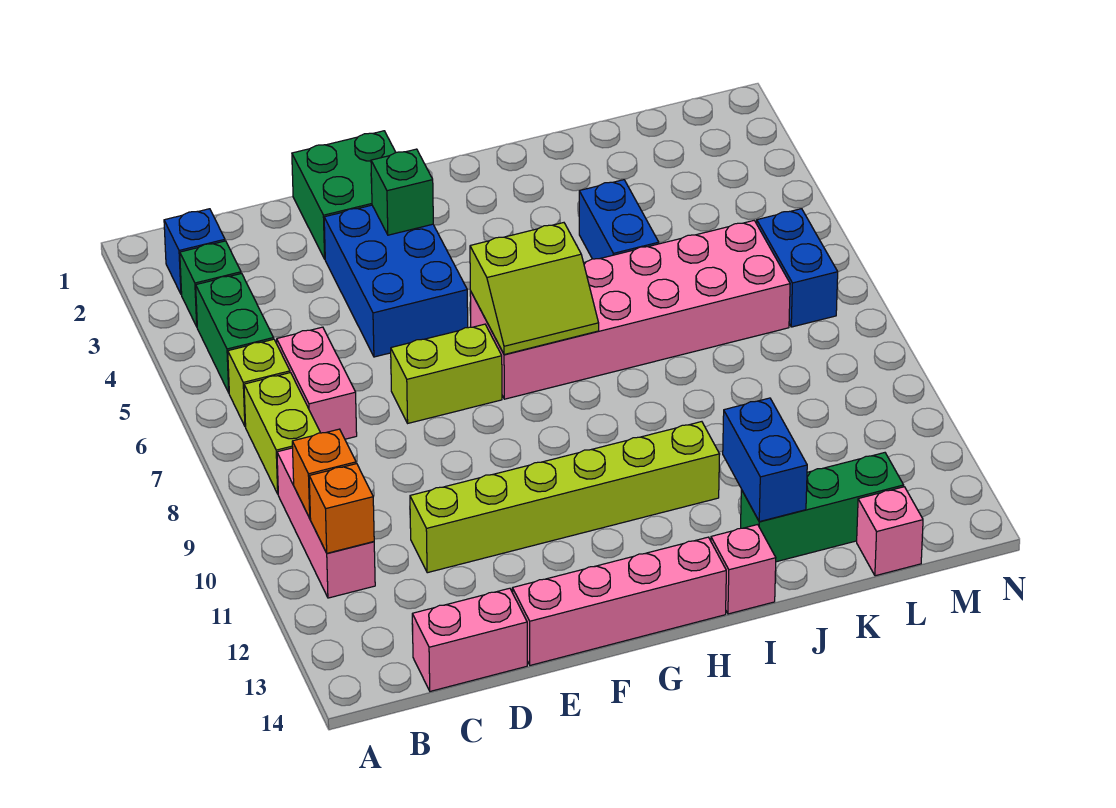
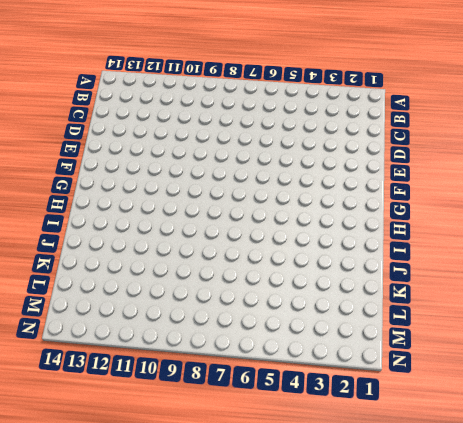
none -> blue 1x1 brick [164,209,225,295]
none -> green 1x1 brick [180,241,241,326]
none -> green 1x2 brick [196,273,274,393]

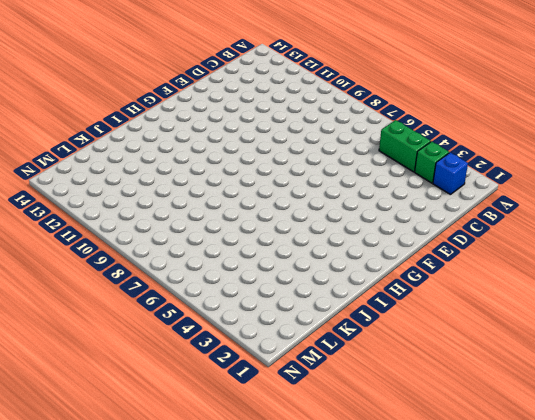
none -> lime 1x1 brick [228,339,290,427]
none -> lime 1x2 brick [244,373,320,494]
none -> pink 1x3 brick [277,448,375,598]

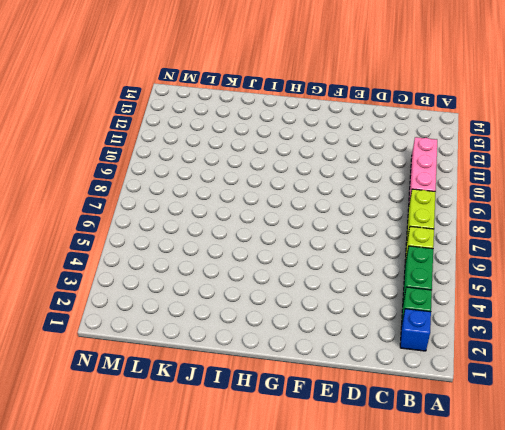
none -> pink 1x2 brick [277,327,357,439]
none -> pink 1x2 brick [412,588,527,691]
none -> lime 1x6 brick [410,422,720,573]

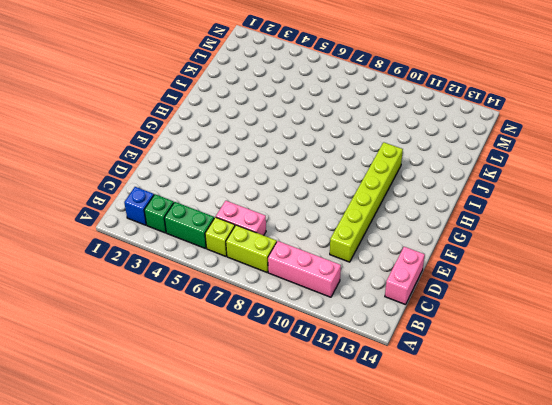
none -> green 2x2 brick [292,131,396,259]
none -> blue 2x3 brick [324,205,468,357]
none -> lime 1x2 brick [391,324,502,423]

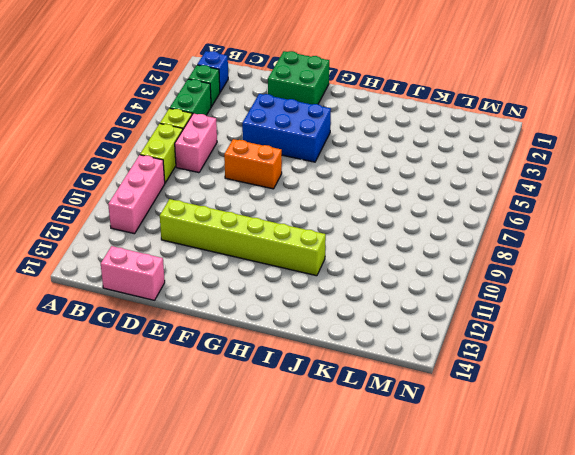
blue 2x3 brick [242,94,331,162] -> blue 2x3 brick turned to [324,205,468,357]
orange 1x2 brick [224,139,282,189] -> lime 1x2 brick [391,324,502,423]
none -> pink 1x4 brick [512,537,726,665]
none -> pink 2x6 brick [470,221,790,399]
none -> pink 1x1 brick [711,525,776,614]

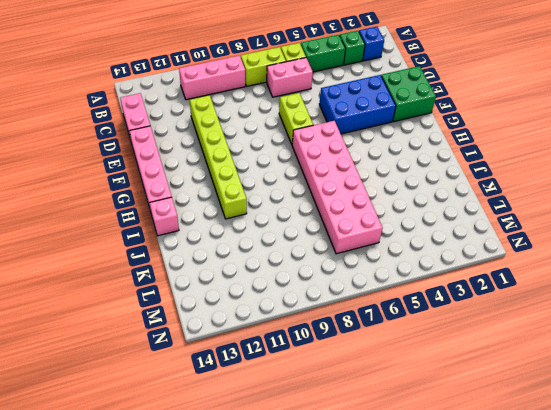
none -> blue 1x2 brick [579,180,659,259]
none -> green 1x3 brick [741,453,904,562]
none -> pink 1x1 brick [857,487,923,576]

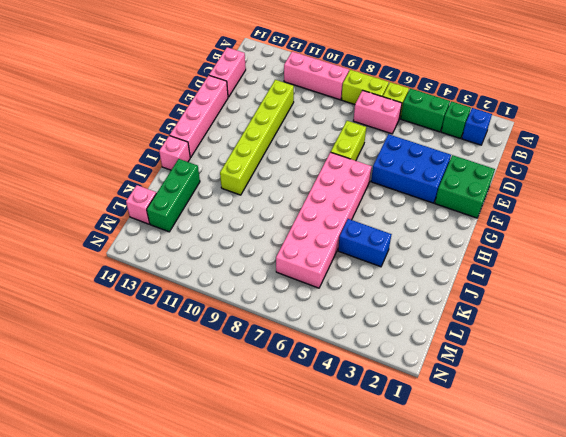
none -> blue 1x2 brick [757,209,838,327]
none -> orange 1x1 brick [292,429,356,518]
none -> orange 1x1 brick [309,464,374,553]

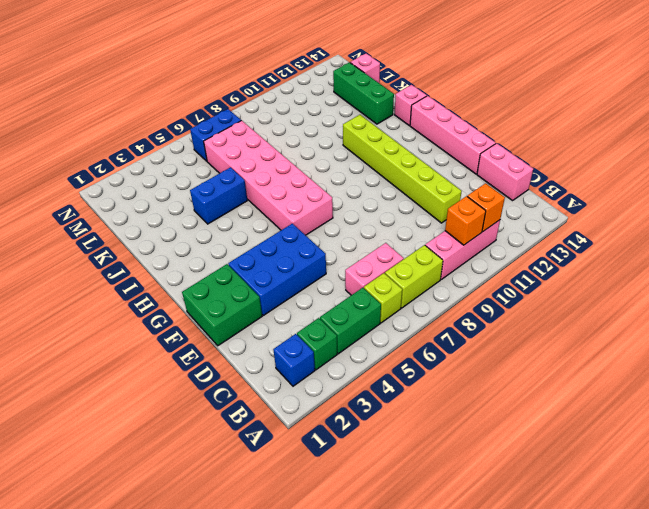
none -> lime 1x2 brick [391,324,502,423]
none -> green 1x1 brick [371,149,433,235]
none -> lime 2x2 slope [470,223,599,355]

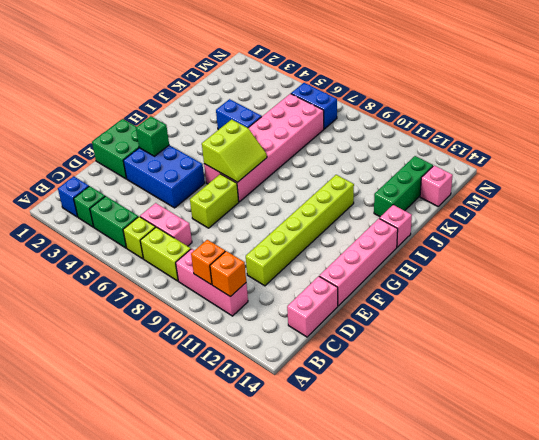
none -> blue 1x2 brick [723,398,807,522]

